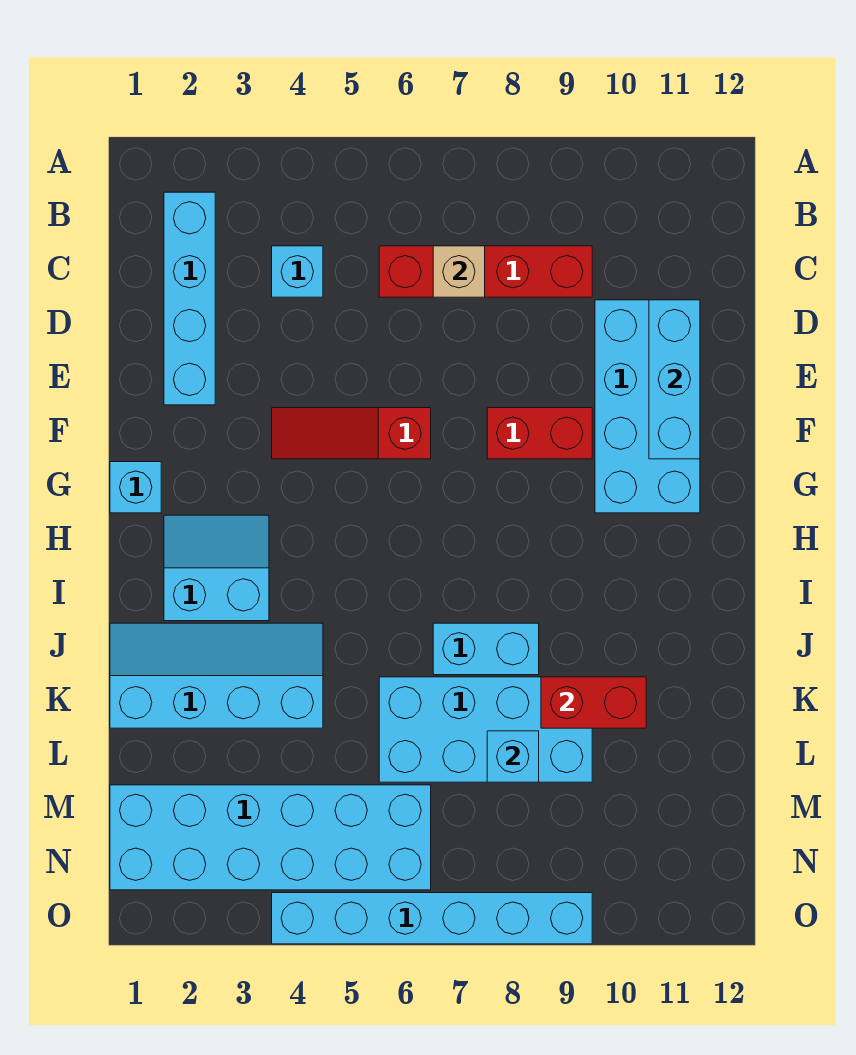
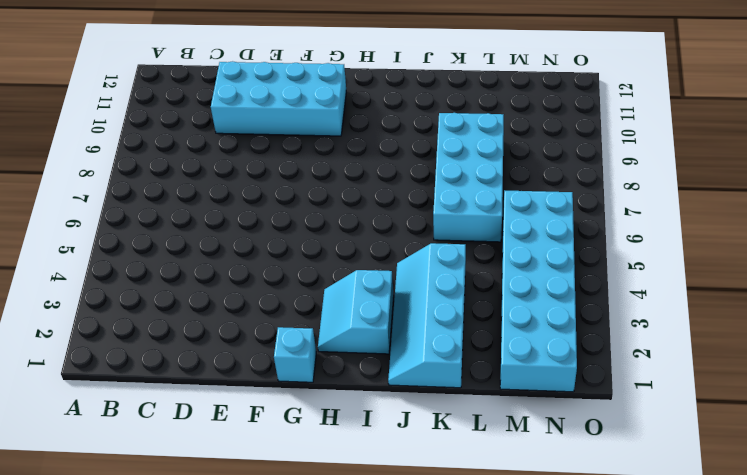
none -> cyan 1x4 brick [164,192,215,405]
none -> cyan 1x1 brick [272,246,323,297]
none -> red 1x4 brick [379,246,592,297]

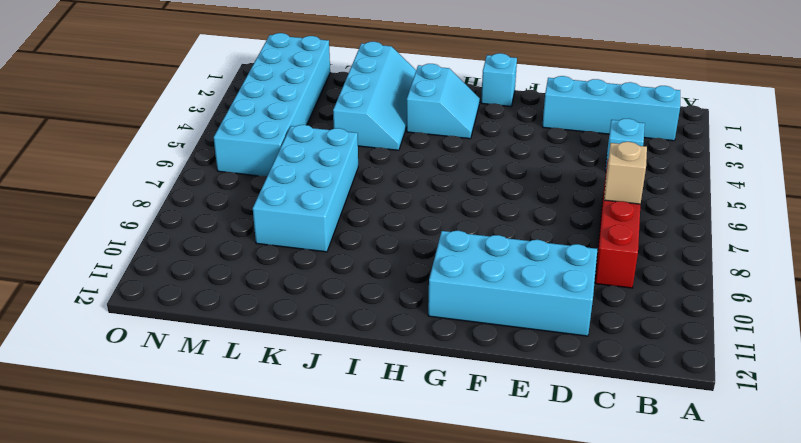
none -> red 1x3 slope [272,408,431,459]
none -> red 1x2 brick [487,408,592,459]
none -> cyan 1x2 brick [433,623,539,675]

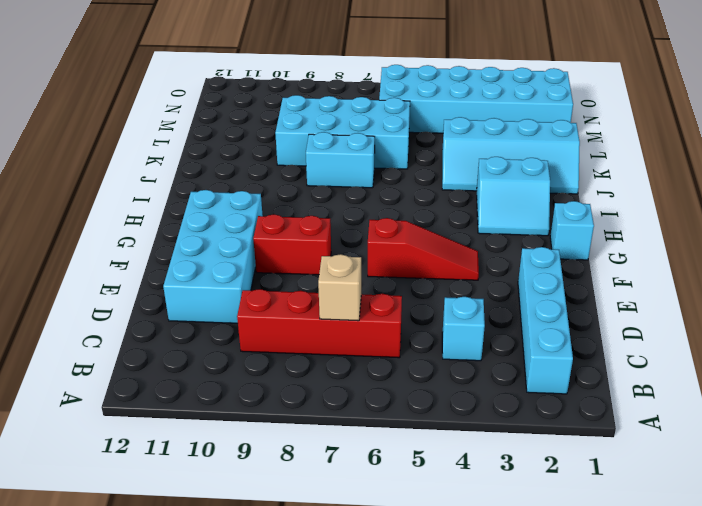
none -> cyan 1x6 brick [272,893,592,944]
none -> cyan 1x3 brick [649,300,700,459]
none -> red 1x2 brick [541,677,646,728]

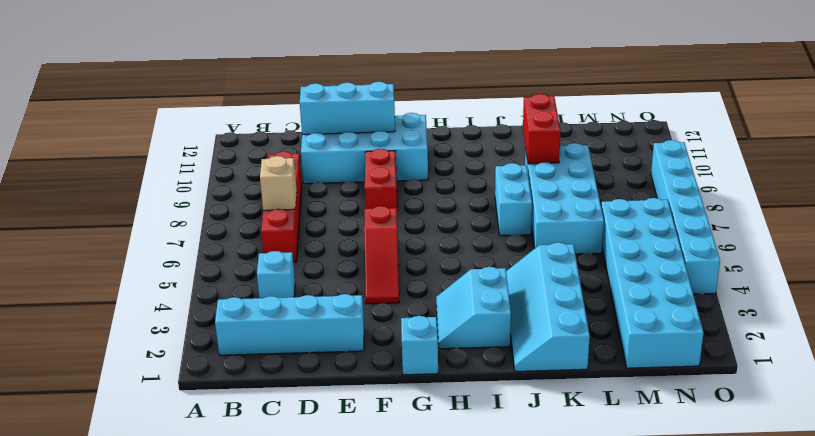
none -> cyan 1x1 brick [487,731,539,782]

